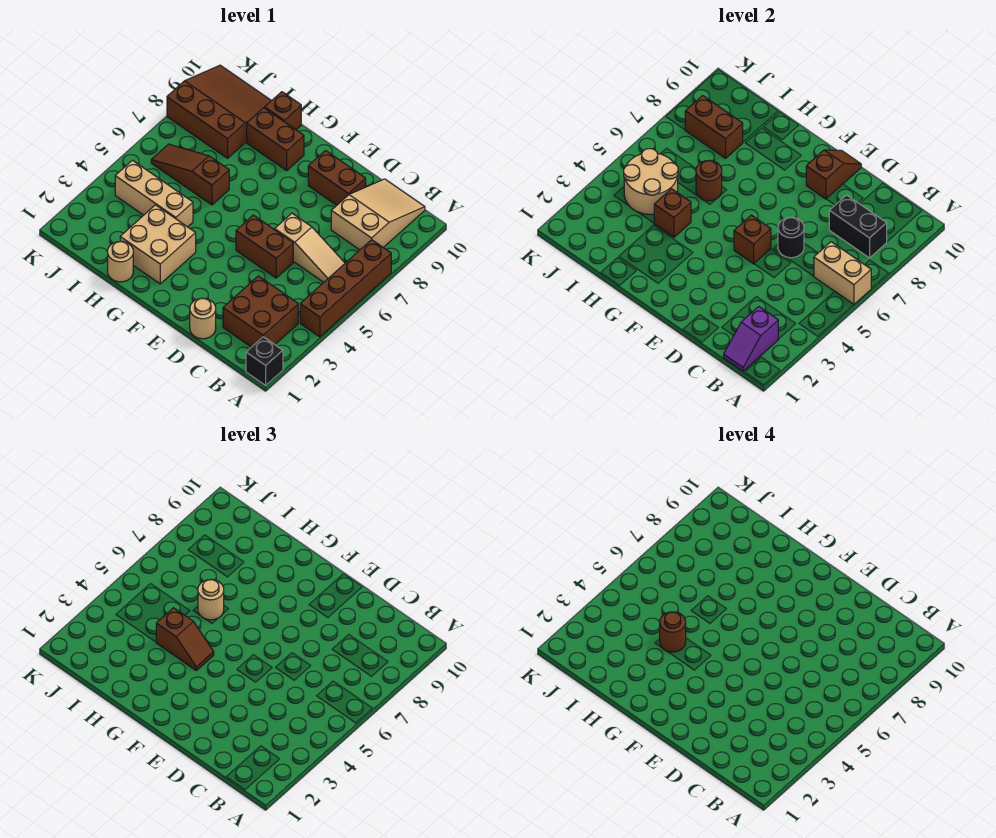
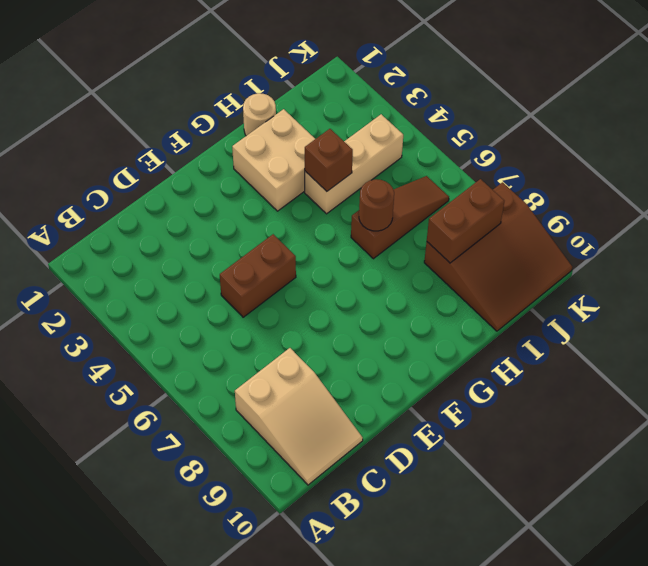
none -> black 1x1 brick [246,337,283,385]
none -> brown 1x4 brick [300,240,391,337]
none -> brown 2x2 brick [223,276,298,347]

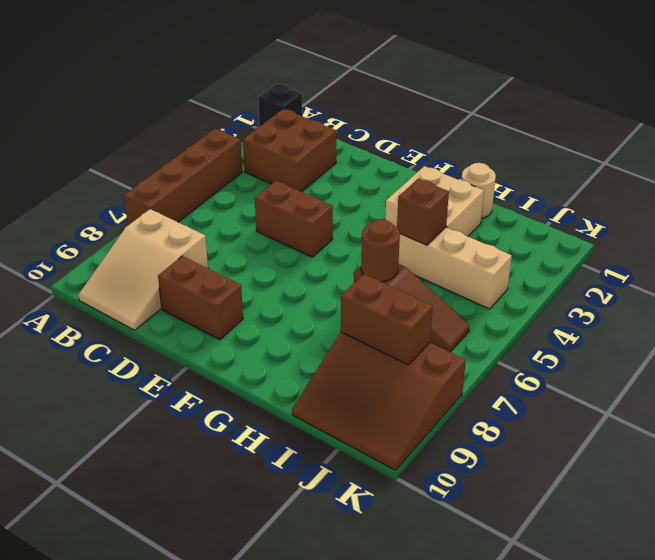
none -> tan 1x3 slope [275,213,345,282]
none -> tan 1x1 round brick [190,298,216,339]
none -> brown 1x2 brick [247,108,304,170]

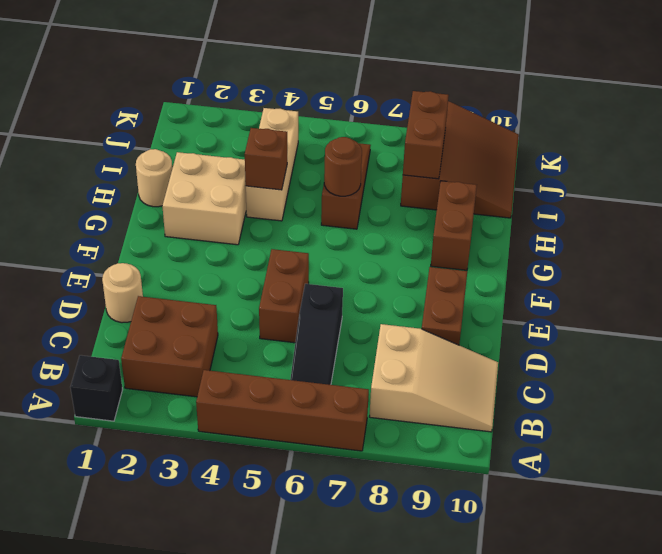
black 1x3 slope [290,284,343,385] -> tan 1x3 slope [275,213,345,282]
none -> brown 1x1 brick [265,92,301,130]
none -> tan 1x2 brick [814,242,871,305]
none -> purple 1x2 slope [724,307,778,371]

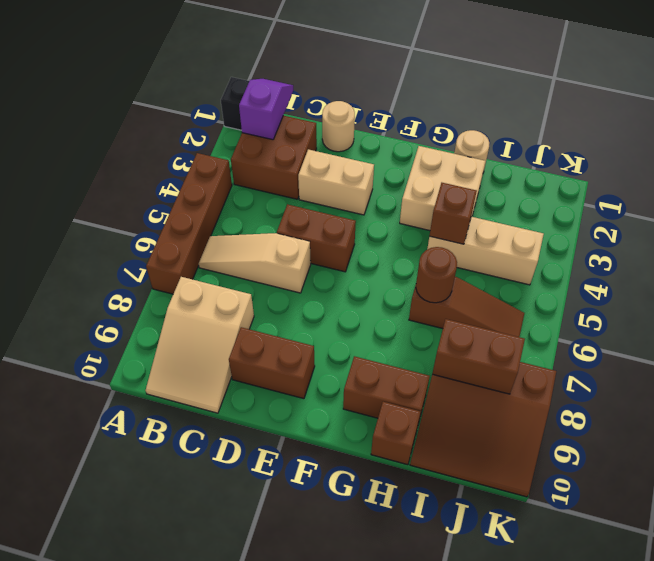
tan 1x2 brick [298,149,374,215] -> tan 1x2 brick moved to [814,242,871,305]
none -> black 1x2 brick [829,195,887,258]
none -> black 1x1 round brick [778,217,804,258]
none -> brown 1x1 brick [734,215,771,264]

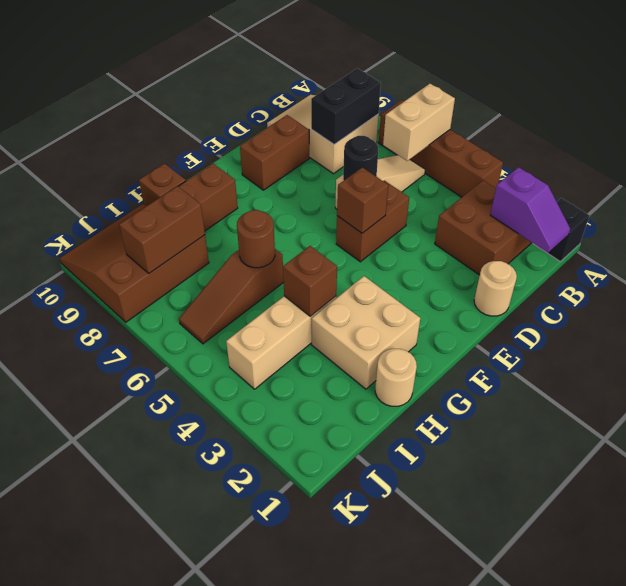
none -> brown 1x2 slope [806,150,861,199]
none -> tan 2x2 round brick [624,149,678,215]
none -> brown 1x2 slope [156,608,214,670]

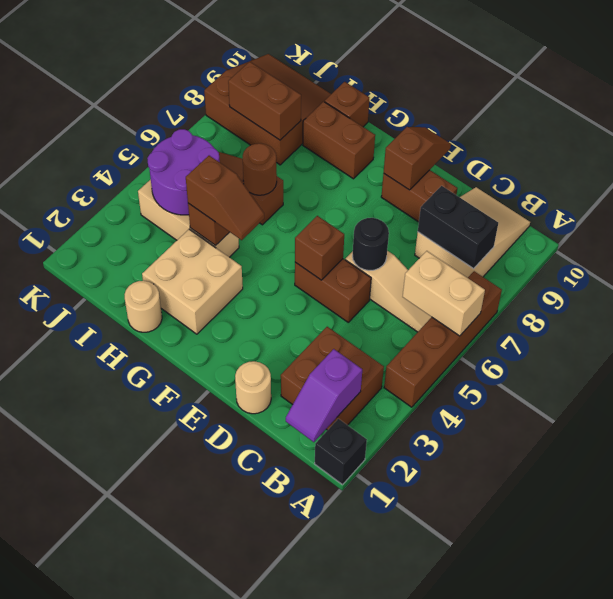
purple 2x2 round brick [147,129,220,215] -> tan 2x2 round brick [624,149,678,215]
none -> tan 1x1 round brick [198,580,224,620]
none -> brown 1x1 round brick [660,612,686,652]

